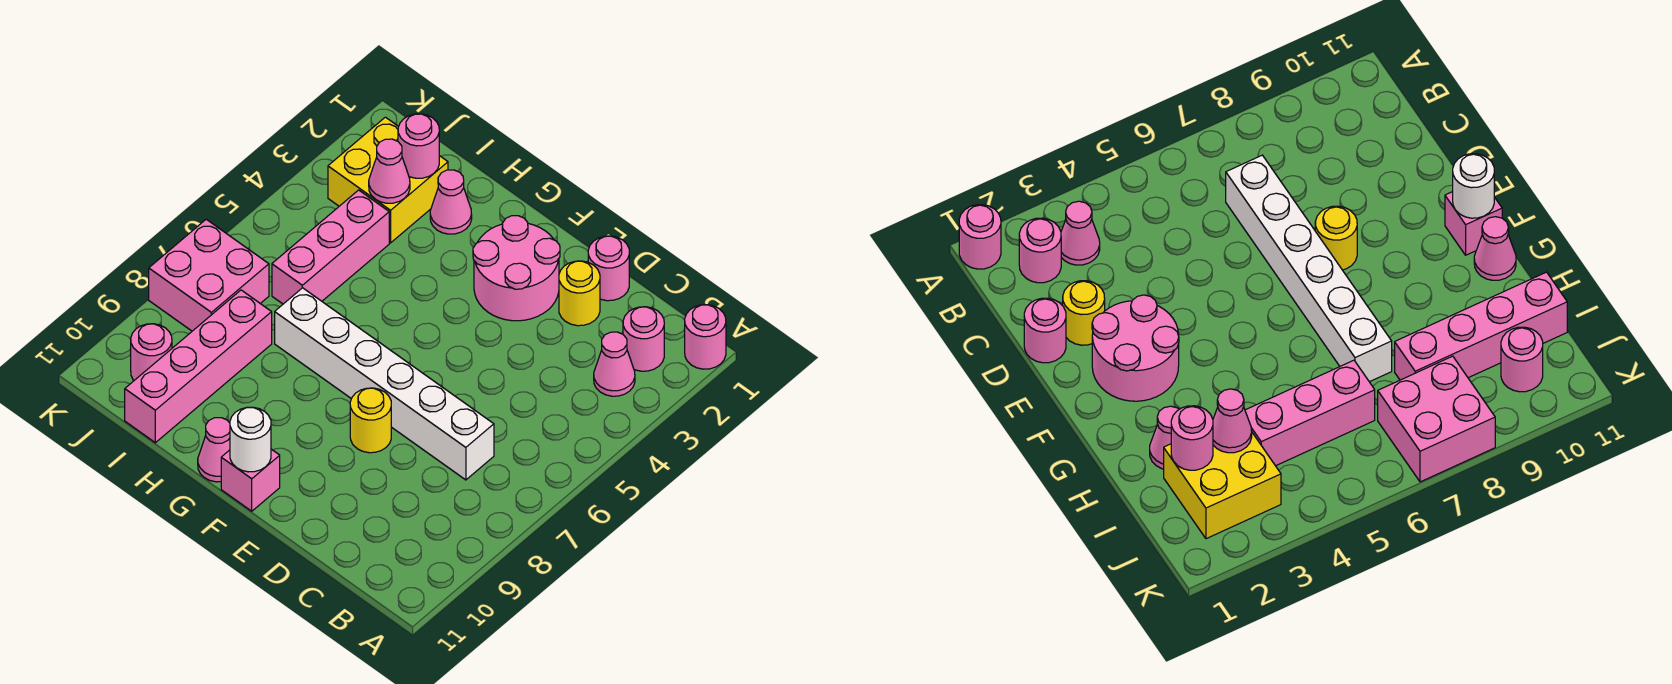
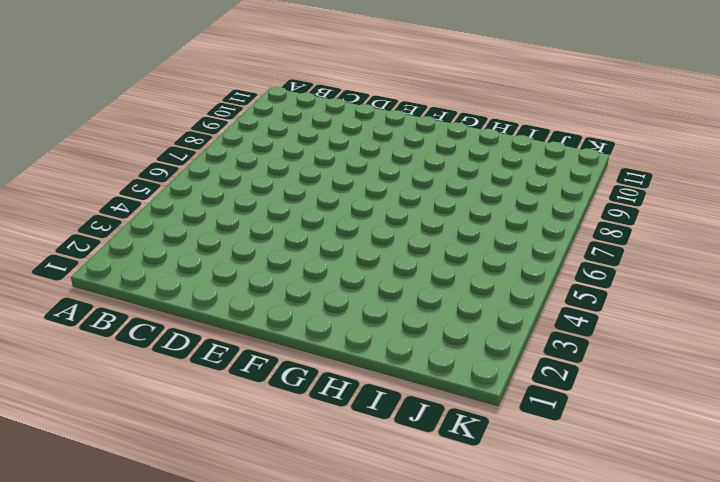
none -> pink 1x1 round brick [685,305,726,369]
none -> pink 1x1 round brick [623,307,664,371]
none -> pink 1x1 cone [594,332,635,396]

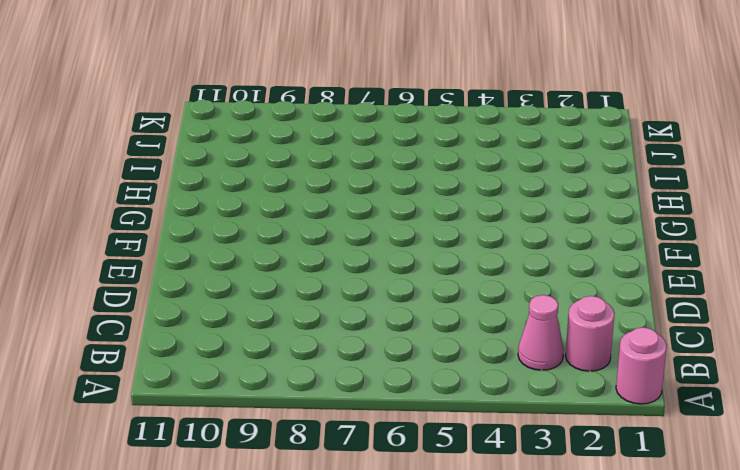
none -> white 1x6 brick [275,288,494,480]
none -> pink 1x1 round brick [588,236,629,301]
none -> yellow 1x1 round brick [559,261,600,326]

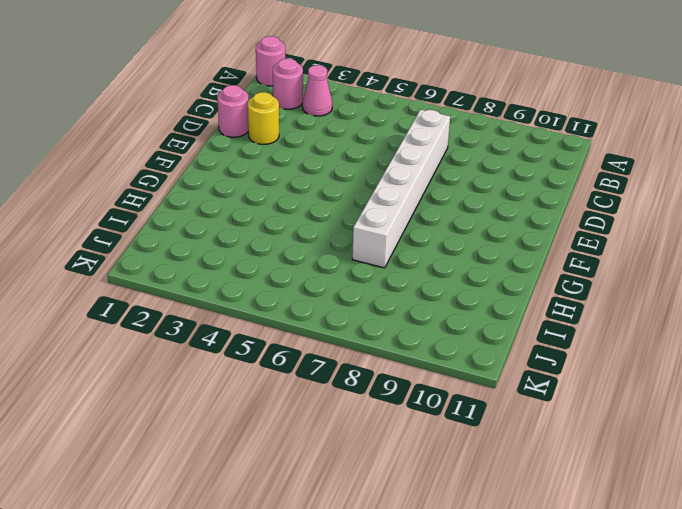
none -> pink 2x2 round brick [473,216,560,321]
none -> yellow 1x1 round brick [350,388,391,453]
none -> pink 1x1 brick [221,449,280,511]

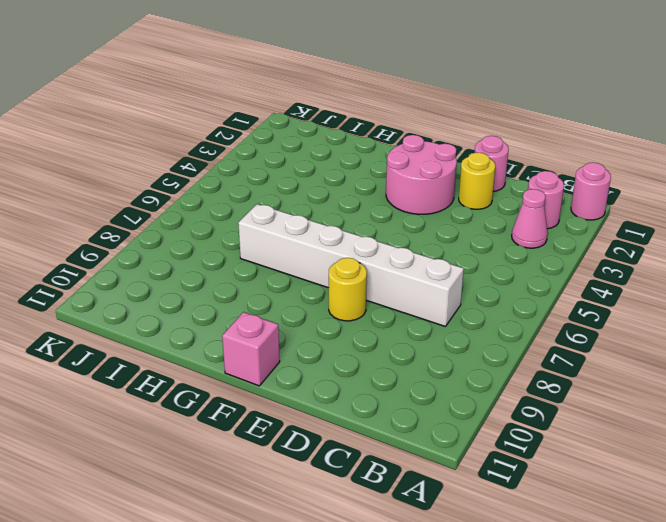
none -> pink 1x1 cone [198,418,230,482]
none -> pink 1x1 cone [430,170,472,234]
none -> yellow 2x2 brick [328,117,448,243]

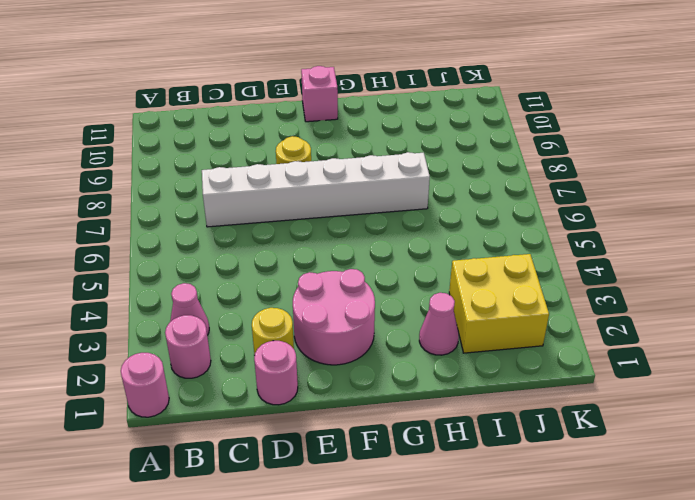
none -> pink 1x1 cone [198,418,230,482]
none -> pink 1x3 brick [272,190,389,304]
none -> pink 1x4 brick [125,290,272,443]

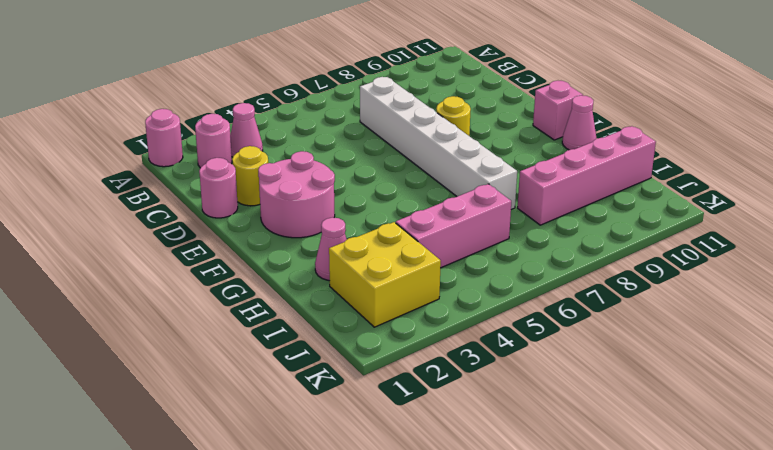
none -> pink 2x2 brick [149,219,269,331]
none -> pink 1x1 round brick [131,324,172,380]
none -> white 1x1 round brick [230,407,271,472]

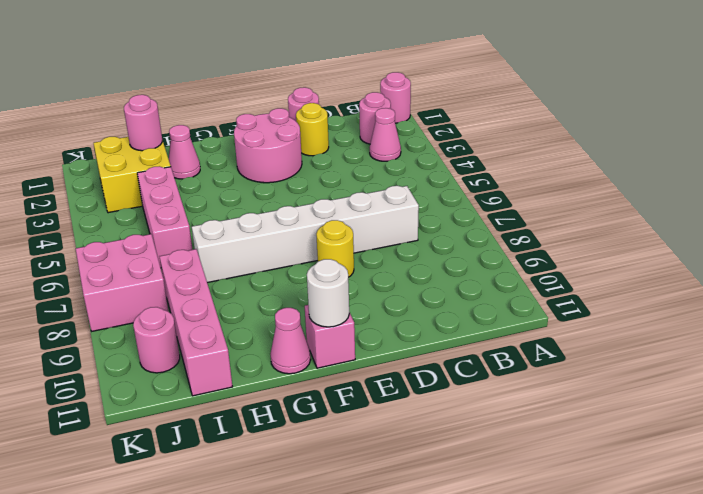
none -> pink 1x1 cone [369,139,410,203]

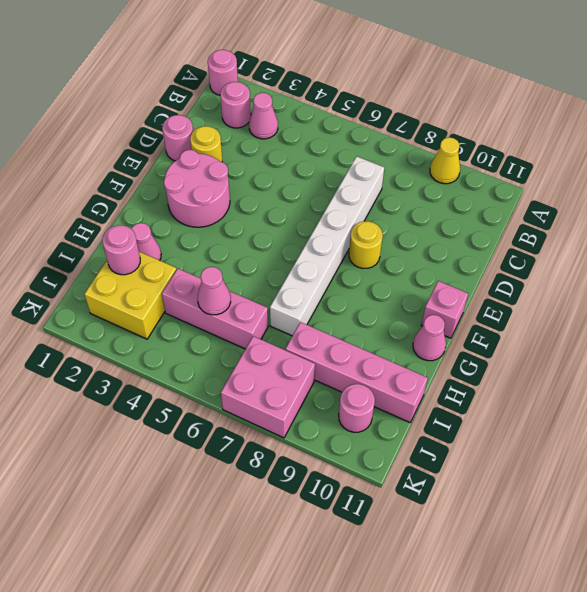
yellow 1x1 cone [430,137,460,184] -> none
pink 1x1 cone [197,267,231,315] -> pink 1x1 cone moved to [369,139,410,203]
none -> white 1x1 round brick [230,407,271,472]

